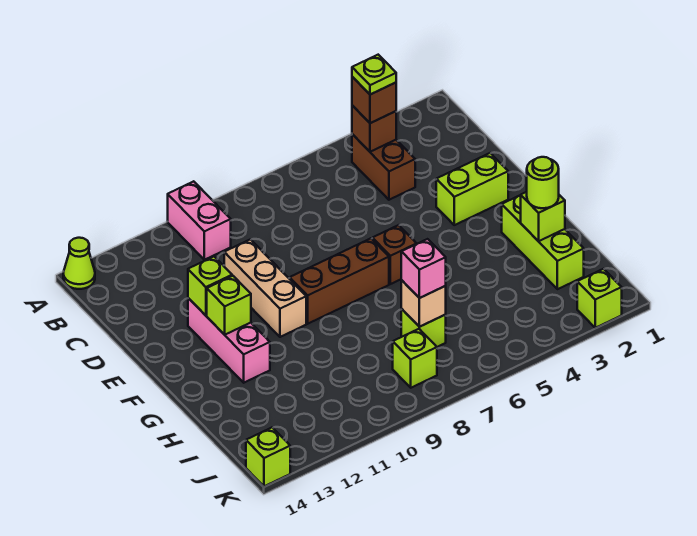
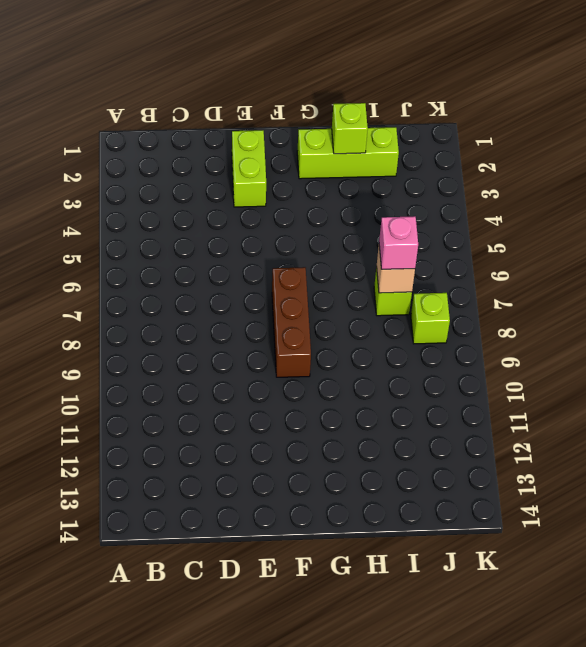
none -> pink 1x2 brick [168,181,231,260]
none -> lime 1x1 cone [63,238,95,289]
none -> brown 1x2 brick [352,134,415,200]

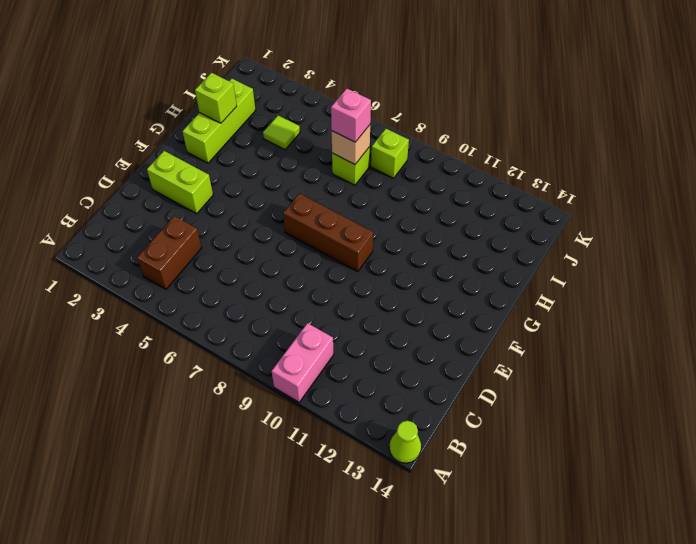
lime 1x1 tile [263,116,300,150] -> none
none -> tan 1x3 brick [224,239,306,337]
none -> pink 1x3 brick [188,298,270,383]
none -> brown 1x1 brick [372,225,416,284]

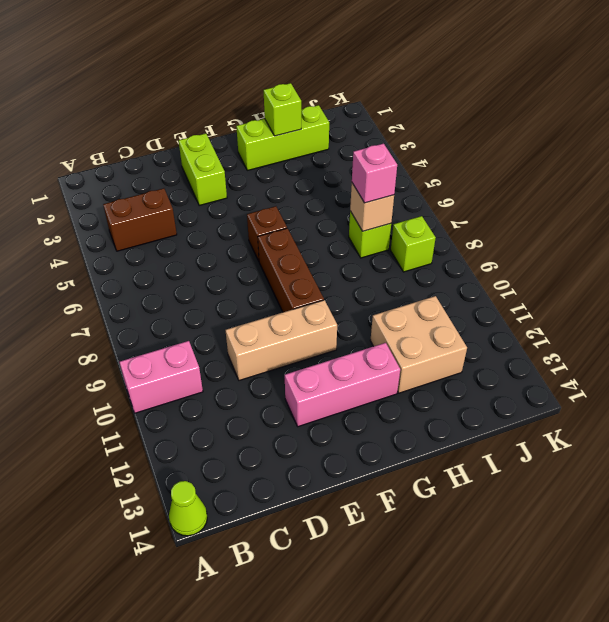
tan 2x2 brick [370,296,467,393] -> none
none -> lime 1x1 brick [577,269,622,328]
none -> lime 1x1 brick [246,427,290,486]
none -> brown 1x1 brick [352,106,396,152]

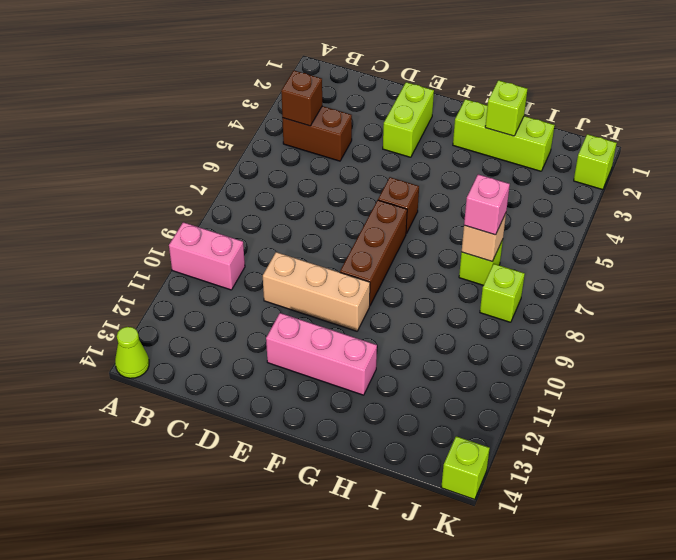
none -> lime 1x1 brick [188,257,232,315]
none -> lime 1x1 brick [207,276,251,335]
none -> brown 1x1 brick [352,77,396,123]

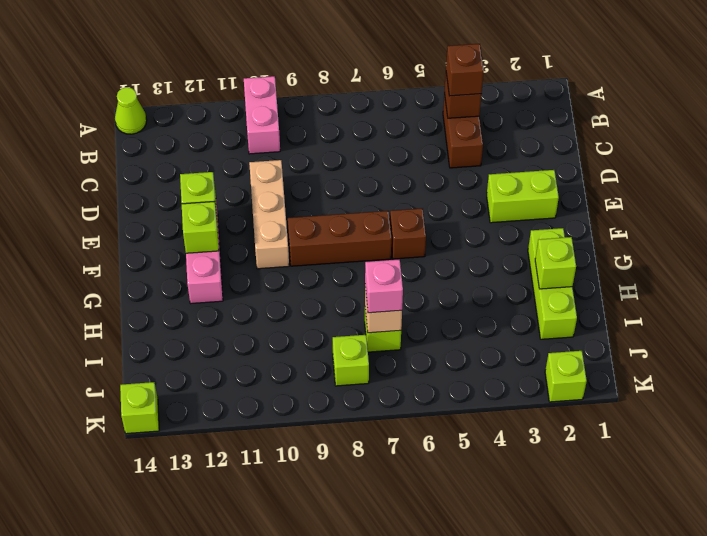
none -> lime 1x1 round brick [527,157,559,208]
none -> lime 1x1 plate [352,55,396,95]

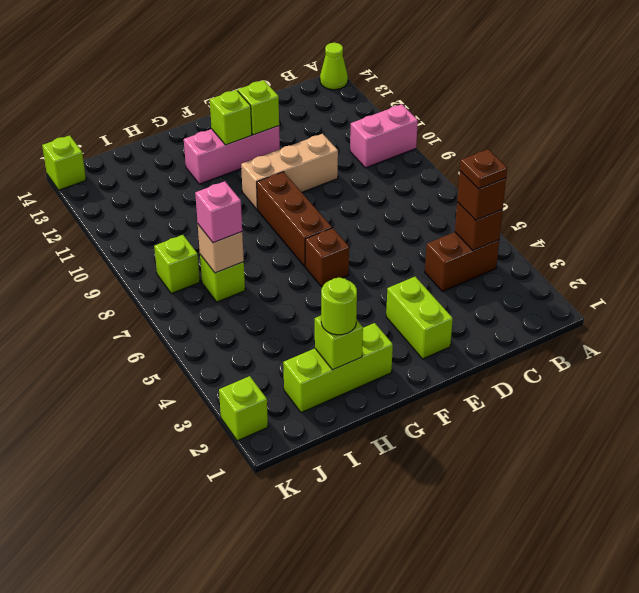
brown 1x1 plate [460,149,507,189] -> lime 1x1 plate [352,55,396,95]

